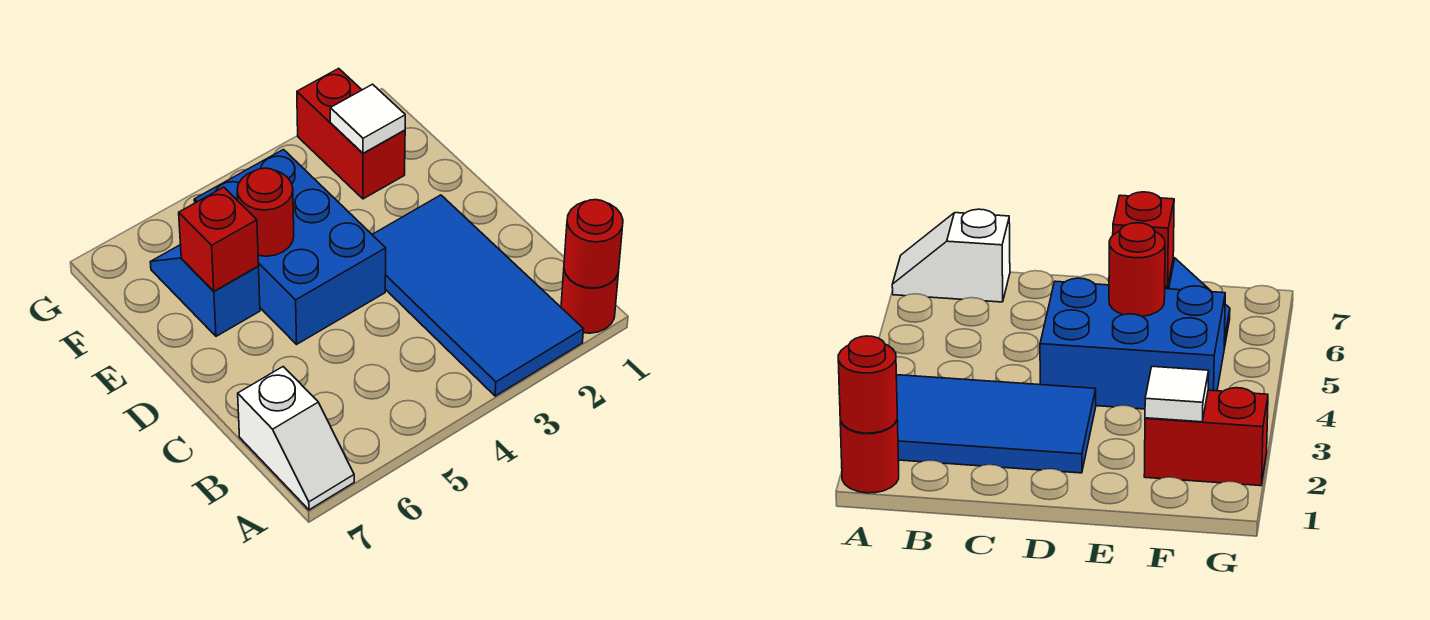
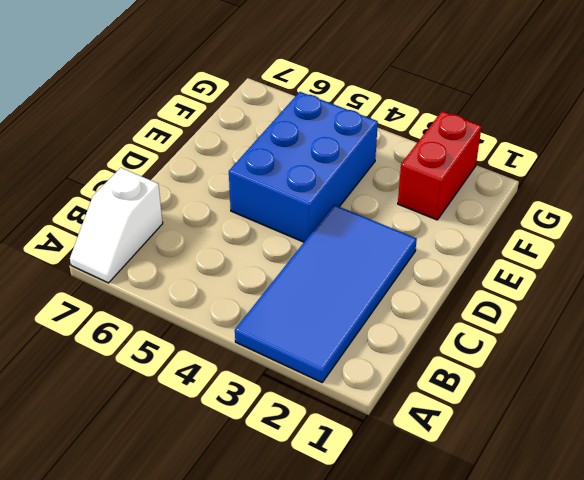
none -> red 1x1 round brick [561,270,618,333]
none -> blue 1x2 slope [150,245,260,336]

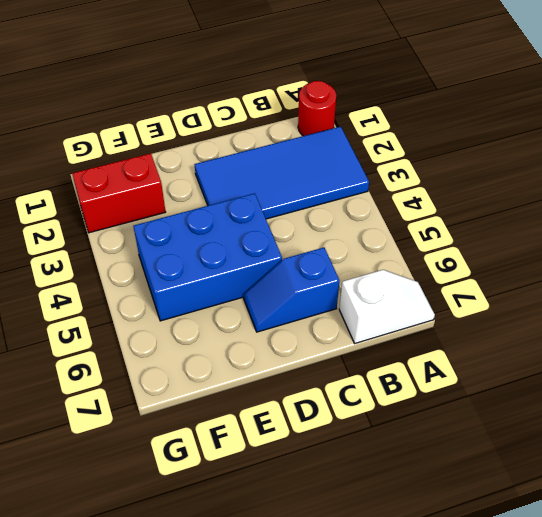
blue 1x2 slope [244,248,340,332] -> blue 1x2 slope moved to [150,245,260,336]
none -> red 1x1 round brick [564,200,623,288]
none -> red 1x1 round brick [237,168,294,256]

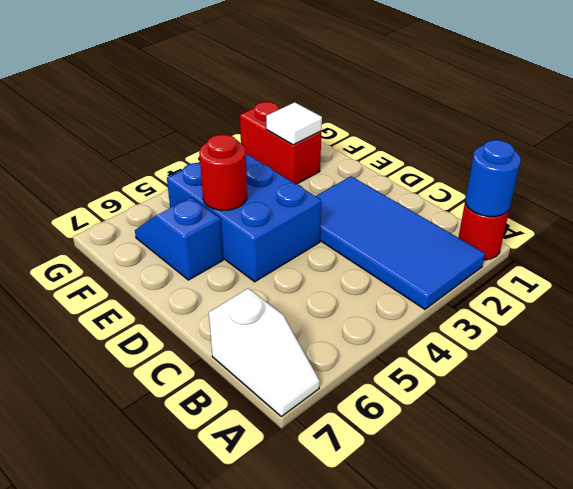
blue 1x1 round brick [465,140,521,217] -> red 1x1 round brick [564,200,623,288]
none -> red 1x1 brick [179,187,258,291]

